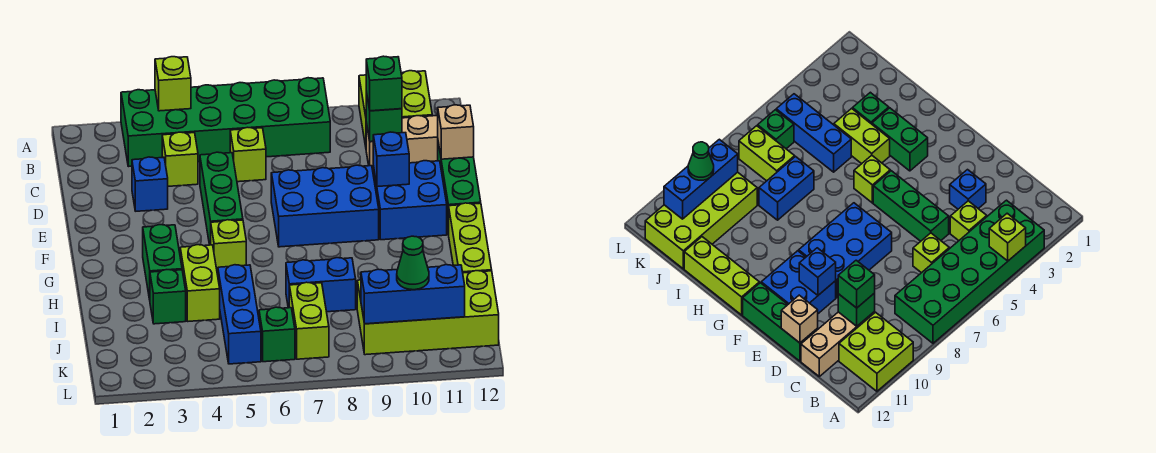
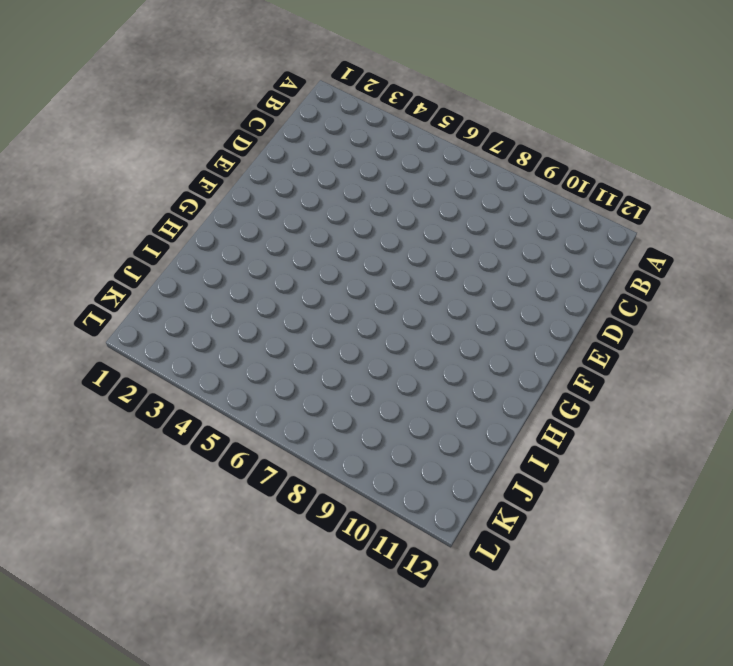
none -> green 2x6 brick [121,78,330,167]
none -> lime 2x2 brick [359,71,432,146]
none -> lime 1x1 brick [162,132,198,186]

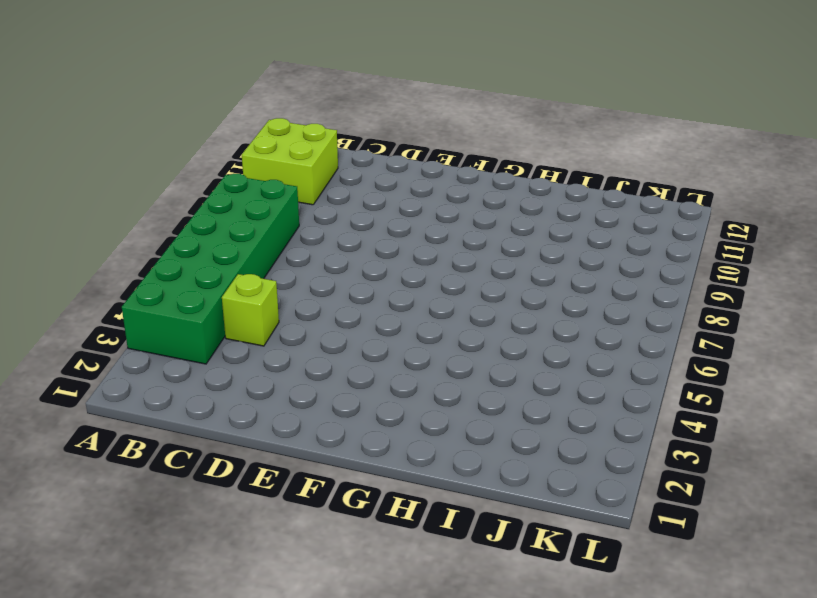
none -> lime 1x1 brick [230,127,266,182]
none -> tan 1x3 brick [366,116,438,170]
none -> blue 1x1 brick [132,157,168,211]

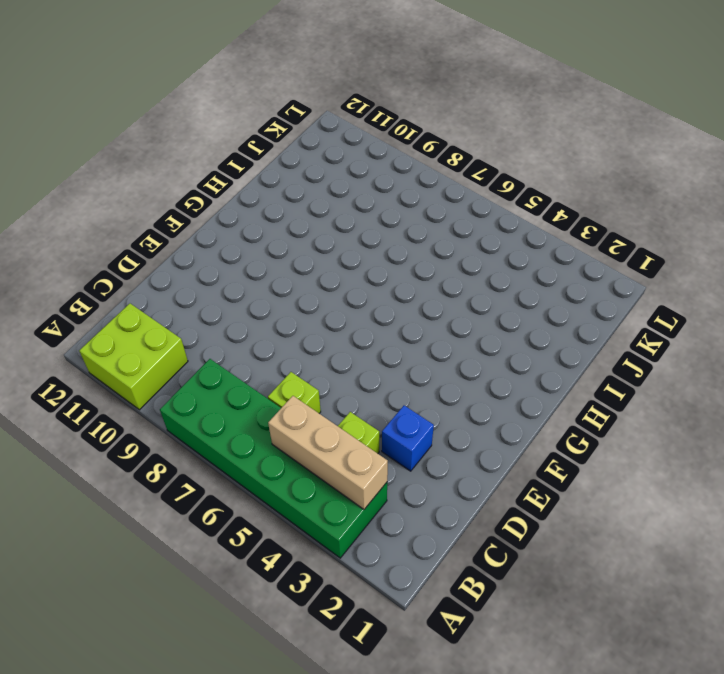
tan 1x3 brick [268,396,388,509] -> tan 1x3 brick moved to [366,116,438,170]
none -> green 1x3 brick [200,152,243,245]
none -> green 1x3 brick [438,143,481,235]
none -> blue 2x3 brick [271,165,379,247]

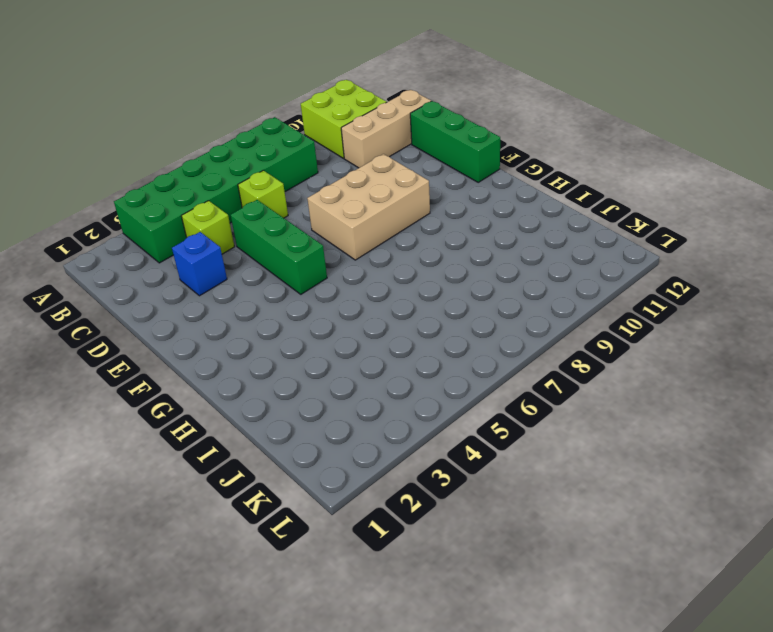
tan 2x3 brick [307,154,430,260] -> blue 2x3 brick [271,165,379,247]
none -> blue 2x2 brick [373,161,447,240]
none -> green 1x2 brick [143,225,182,299]
none -> lime 1x1 brick [211,220,246,274]

